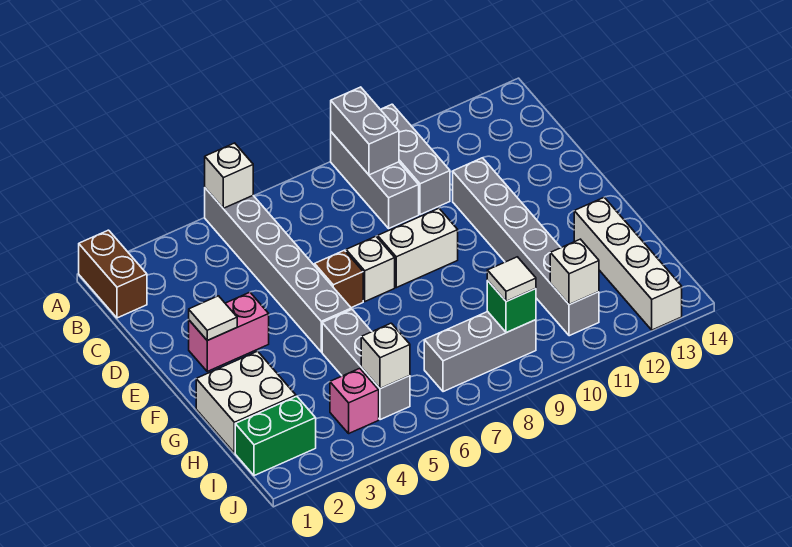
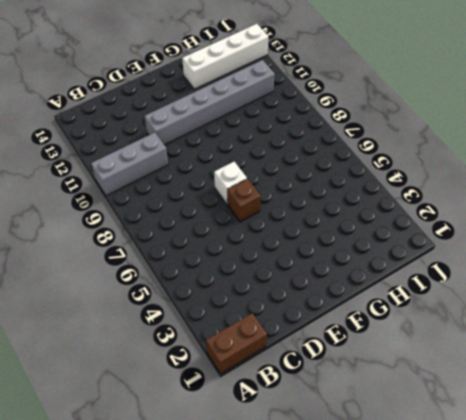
none -> grey 1x6 brick [205,188,351,352]
none -> grey 1x3 brick [331,132,419,228]
none -> pink 1x2 brick [189,292,269,371]

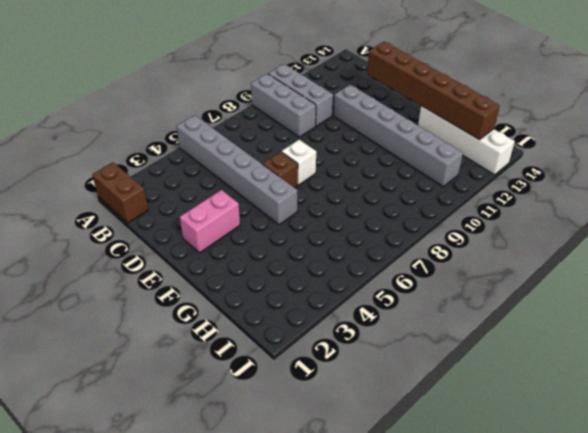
brown 1x6 brick [367,42,500,140] -> none
none -> white 1x2 brick [378,208,458,288]
none -> white 2x2 brick [196,351,296,453]
none -> grey 1x3 brick [322,309,410,420]

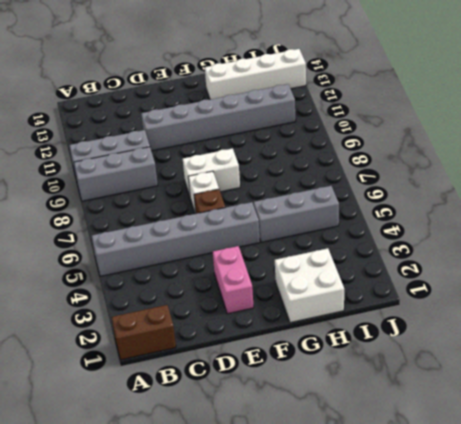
white 1x2 brick [183,148,240,196] -> white 1x2 brick turned to [378,208,458,288]
none -> green 1x2 brick [235,396,316,476]
none -> pink 1x1 brick [330,368,379,433]
none -> grey 1x3 brick [424,312,536,392]

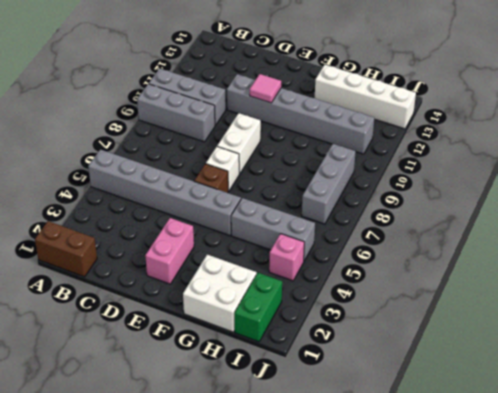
pink 1x1 tile [250,74,281,103] -> none
none -> white 1x1 brick [205,143,253,208]
none -> grey 1x2 brick [331,87,399,175]
none -> white 1x1 tile [189,296,237,340]

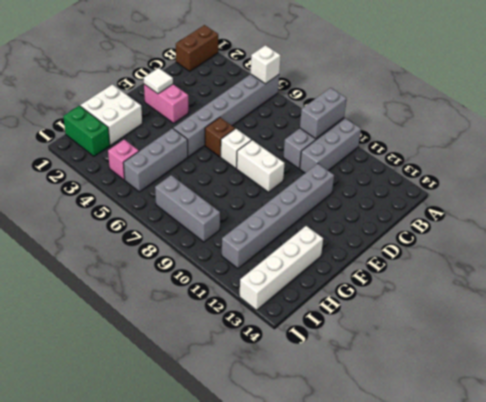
none -> white 1x1 brick [361,323,410,389]
none -> green 1x1 brick [487,281,536,333]
none -> white 1x1 brick [550,239,599,305]

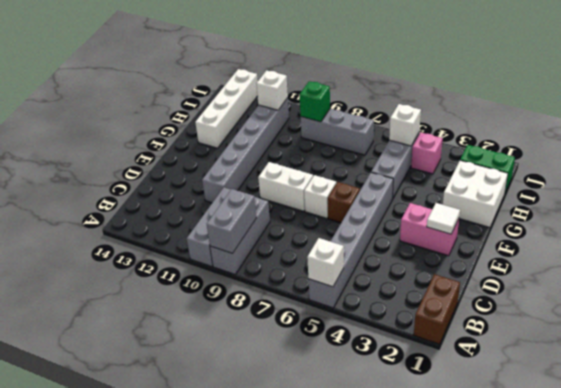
none -> white 1x1 tile [487,257,536,302]

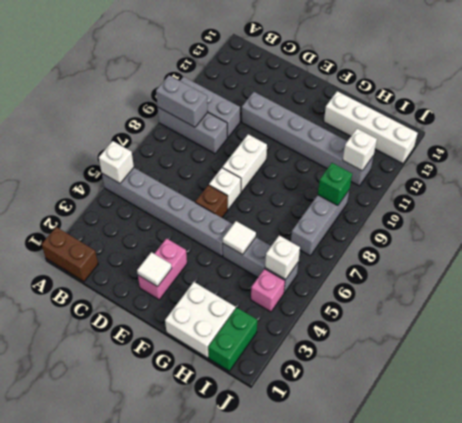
white 1x1 tile [223,221,256,255] -> white 1x1 tile moved to [487,257,536,302]

